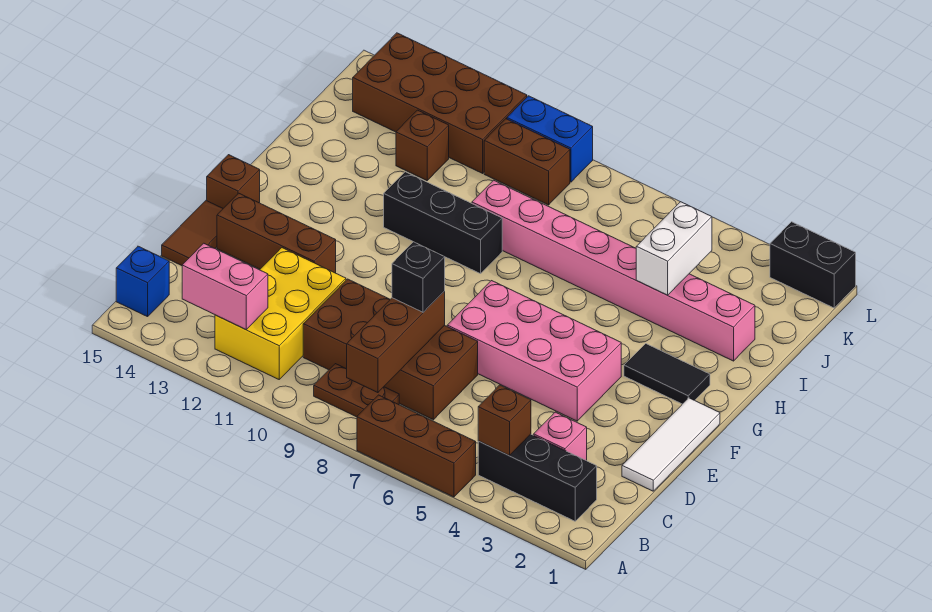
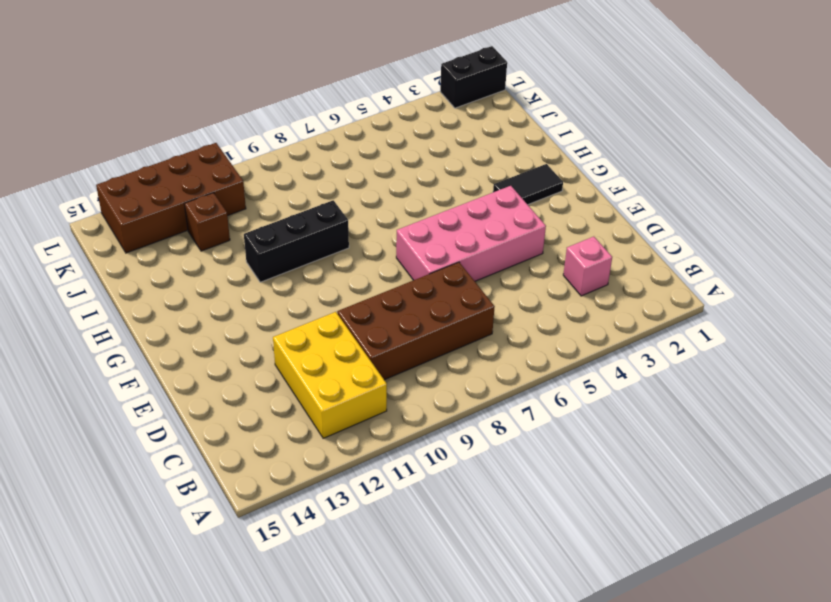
none -> brown 1x3 brick [357,395,476,497]
none -> black 1x3 brick [478,434,597,521]
none -> brown 1x2 plate [314,364,399,417]

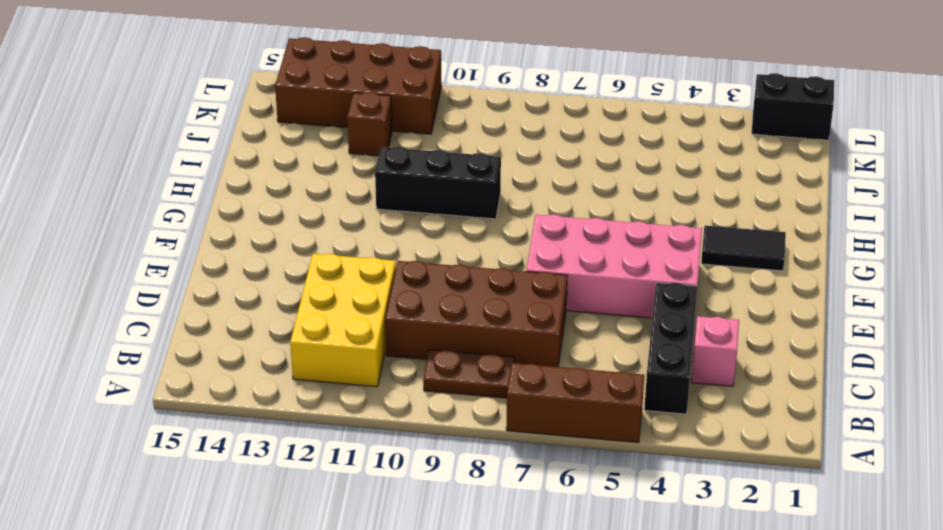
black 1x3 brick [644,283,697,414] -> black 1x3 brick turned to [478,434,597,521]
none -> blue 1x1 brick [116,246,169,317]
none -> white 1x3 tile [622,398,720,491]
none -> brown 1x2 tile [162,200,223,266]

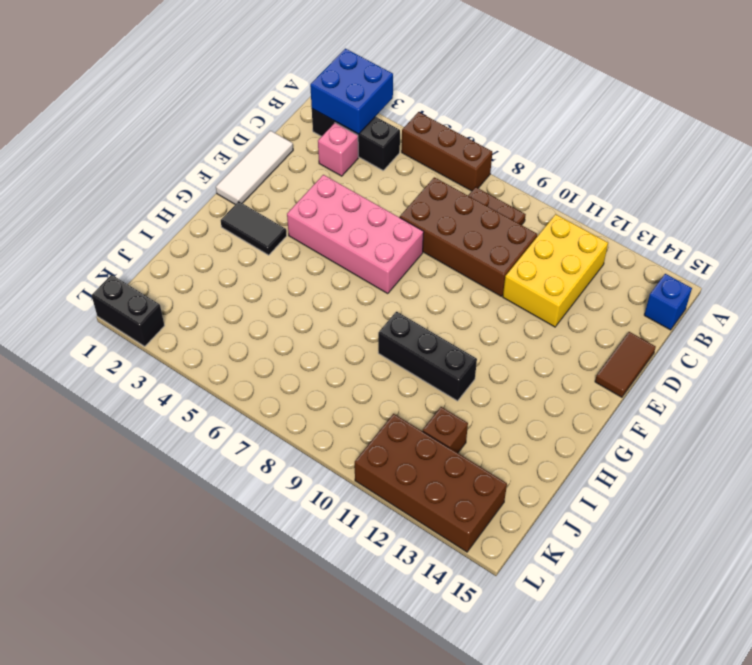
blue 2x2 brick [310,49,393,134] -> none
none -> brown 1x3 brick [217,193,336,273]
none -> brown 1x1 brick [207,155,260,208]
none -> pink 1x8 brick [472,180,755,361]

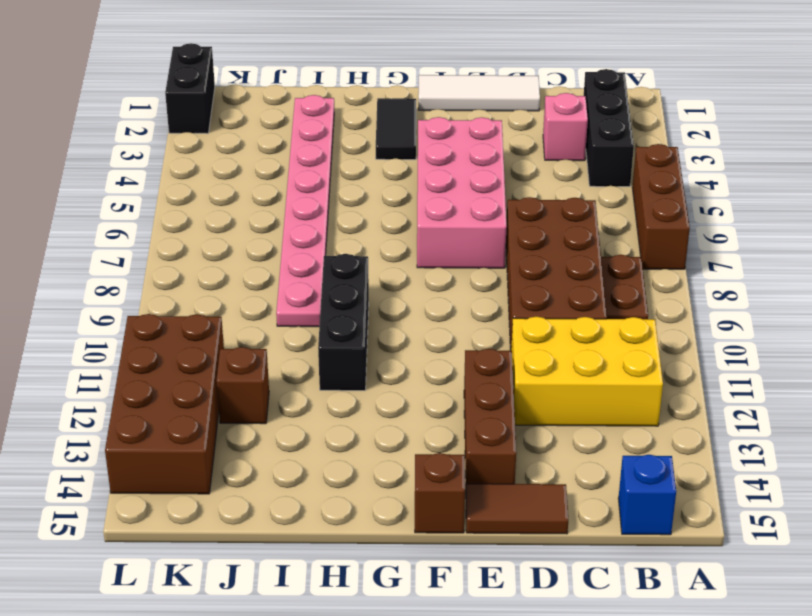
pink 1x8 plate [276,95,334,327] -> pink 1x8 brick [472,180,755,361]
none -> brown 1x2 brick [484,119,570,205]
none -> blue 1x2 brick [507,96,593,182]
none -> brown 1x1 brick [478,385,531,456]

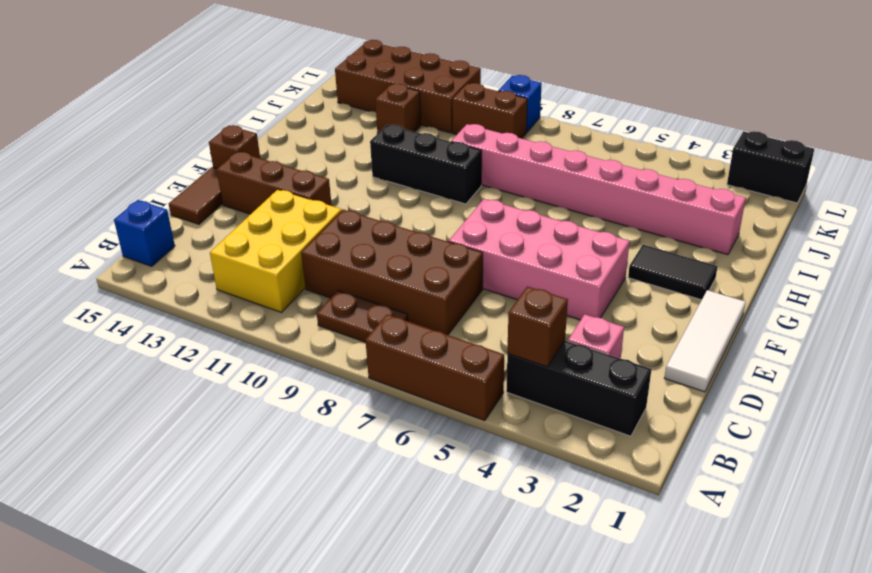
blue 1x1 brick [498,75,542,133] -> blue 1x2 brick [507,96,593,182]
none -> brown 1x3 brick [347,291,445,393]
none -> pink 1x2 brick [182,243,268,329]
none -> white 1x2 brick [636,202,712,295]

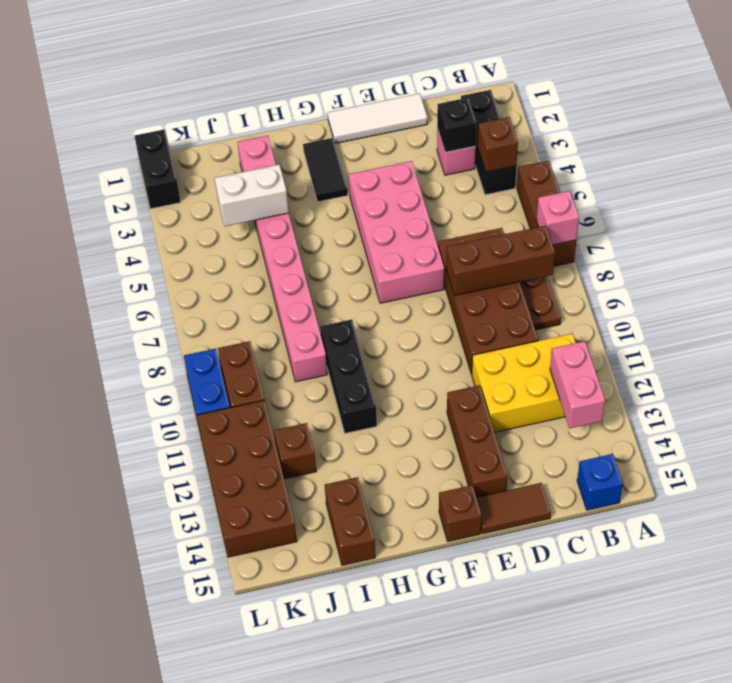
pink 1x1 brick [536,191,579,245] -> none
black 1x1 brick [437,98,476,152] -> black 1x1 brick moved to [392,242,445,312]
brown 1x2 brick [325,477,375,565] -> none

